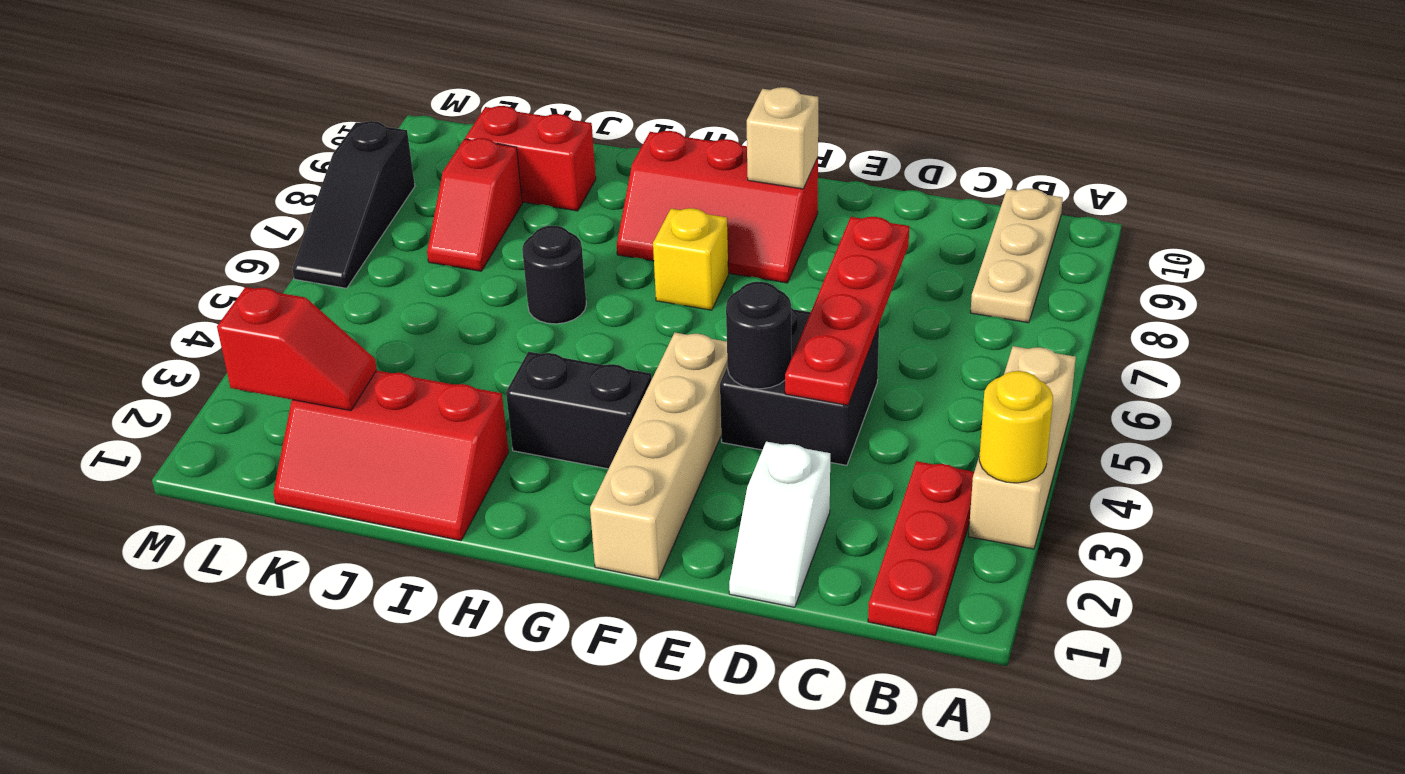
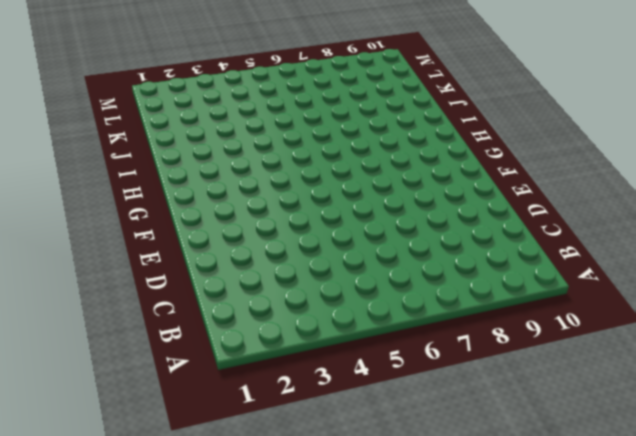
none -> tan 1x3 brick [969,346,1076,549]
none -> red 1x3 plate [868,461,974,635]
none -> tan 1x3 plate [970,189,1063,323]

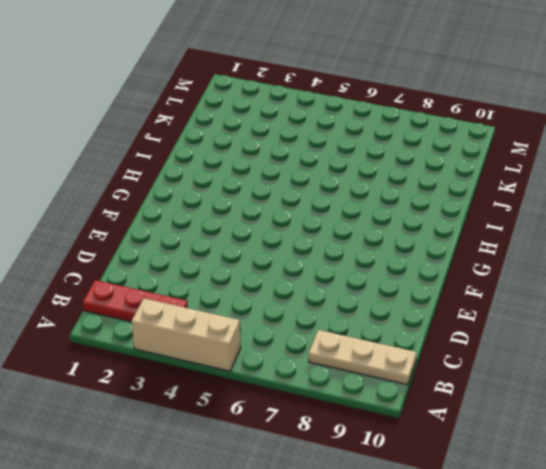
none -> white 1x2 slope [729,442,830,607]
none -> black 2x2 brick [720,308,879,465]
none -> tan 1x4 brick [590,333,727,580]

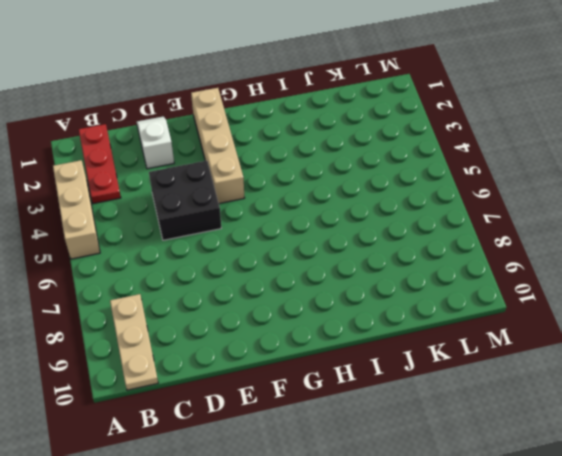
none -> red 2x3 slope [617,131,818,283]
none -> black 1x2 brick [506,352,652,469]
none -> yellow 1x1 brick [653,208,728,310]

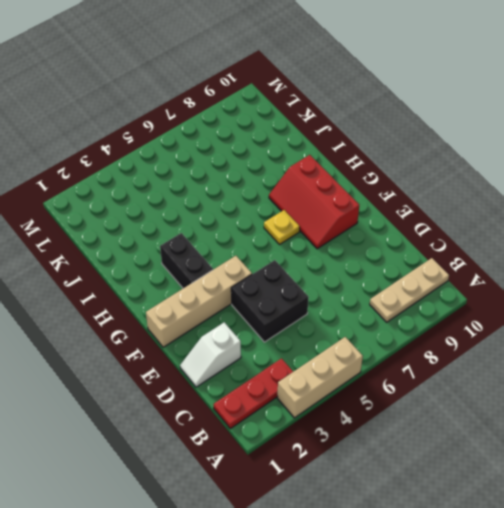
yellow 1x1 plate [264,210,300,244] -> yellow 1x1 brick [653,208,728,310]
none -> red 2x3 slope [273,370,509,541]
none -> black 1x1 round brick [522,226,586,324]
none -> red 1x2 brick [465,106,596,211]

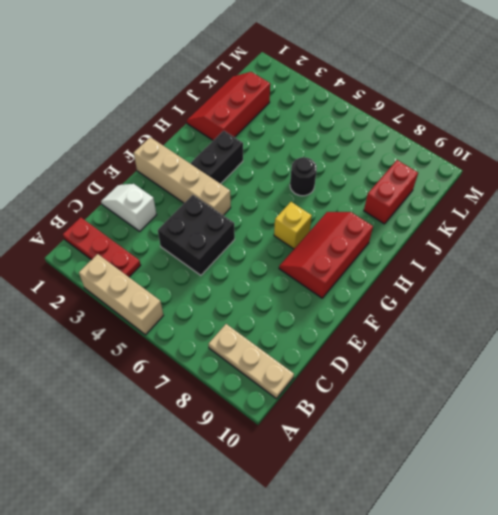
none -> red 1x2 slope [427,138,522,271]
none -> black 1x3 slope [292,121,415,288]
none -> yellow 1x1 round brick [979,371,1053,483]

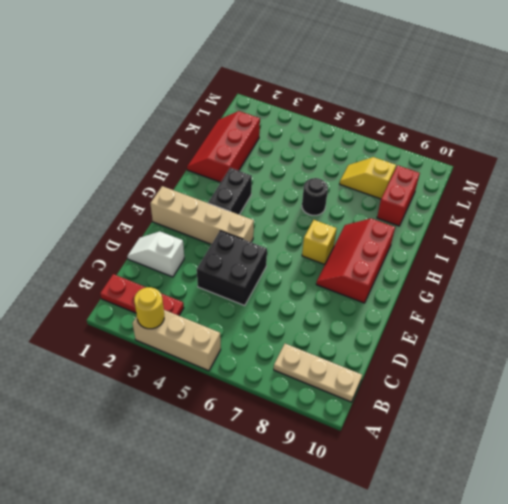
yellow 1x2 slope [340,157,396,199] -> red 1x2 slope [427,138,522,271]
none -> black 1x3 slope [292,121,415,288]
none -> red 1x4 plate [785,217,909,405]
none -> black 1x1 round brick [726,282,792,389]

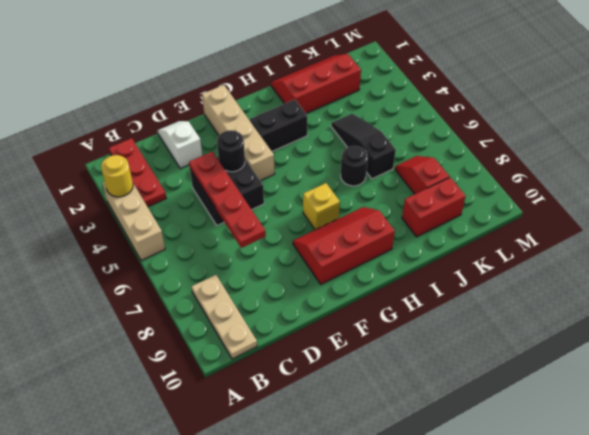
black 1x3 slope [331,114,396,179] -> black 1x3 slope moved to [292,121,415,288]
none -> tan 1x1 brick [747,87,818,189]
none -> red 1x2 slope [217,287,377,411]

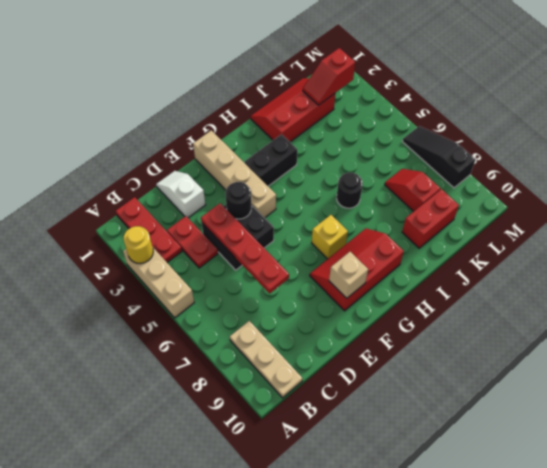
red 1x2 plate [167,216,218,268] -> none

